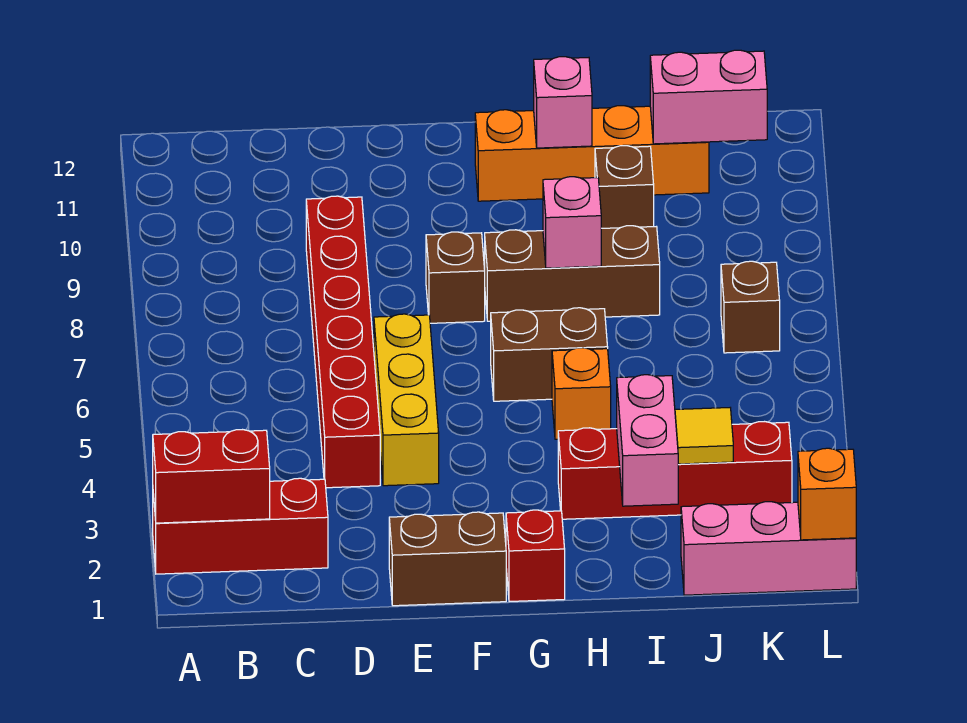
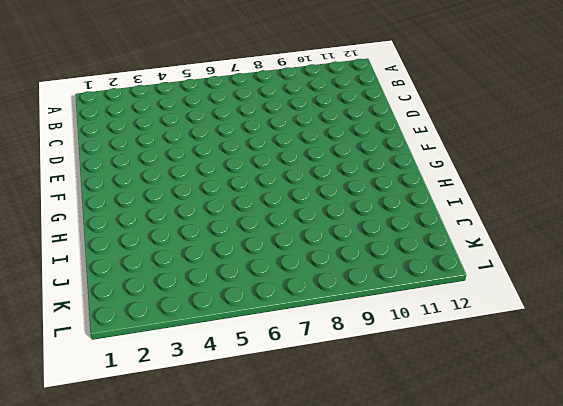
none -> red 1x3 brick [153,478,328,574]
none -> red 1x6 brick [306,196,380,488]
none -> brown 1x2 brick [389,512,506,606]

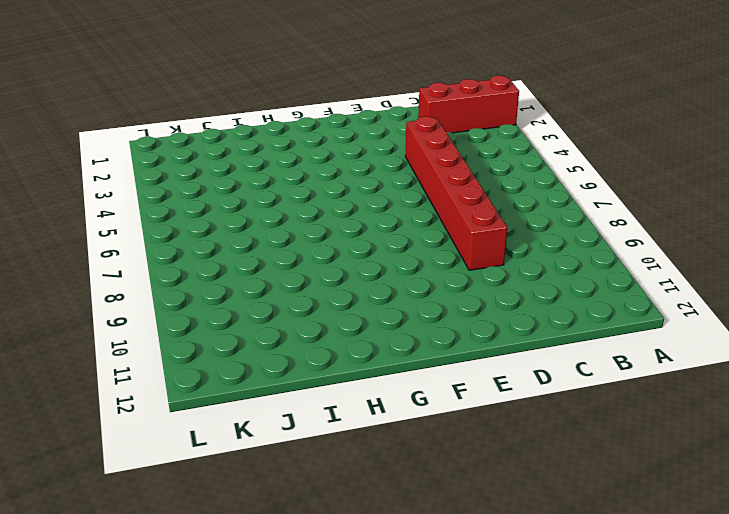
none -> brown 1x2 brick [389,512,506,606]
none -> yellow 1x3 brick [374,314,439,486]
none -> brown 1x1 brick [426,232,485,323]

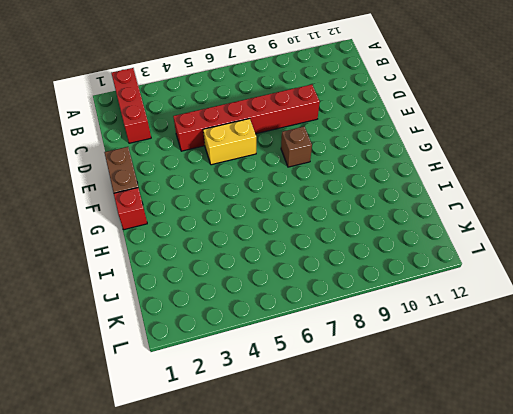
yellow 1x2 brick [203,119,256,165] -> yellow 1x3 brick [374,314,439,486]
none -> brown 1x2 brick [491,308,608,401]
none -> brown 1x3 brick [485,226,660,321]
none -> orange 1x4 brick [475,106,709,201]

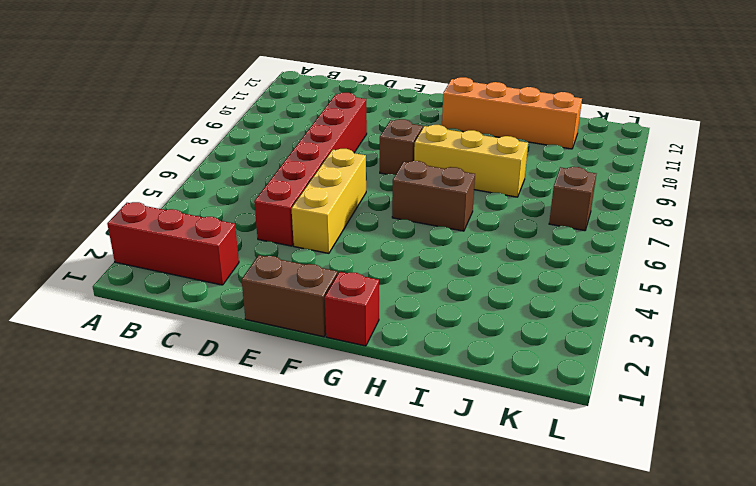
yellow 1x3 brick [414,125,528,197] -> brown 1x3 brick [485,226,660,321]
none -> red 1x4 brick [558,422,792,519]
none -> orange 1x1 brick [552,348,611,439]
none -> brown 1x1 brick [595,146,654,228]

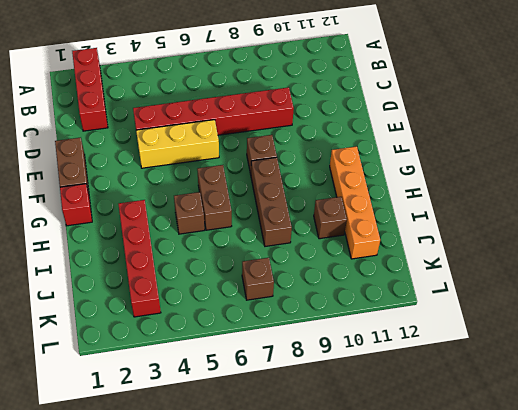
brown 1x1 brick [174,192,205,234] -> orange 1x1 brick [552,348,611,439]
none -> pink 1x3 brick [681,502,856,595]
none -> red 1x2 brick [153,430,270,523]
none -> pink 1x1 brick [543,177,601,268]

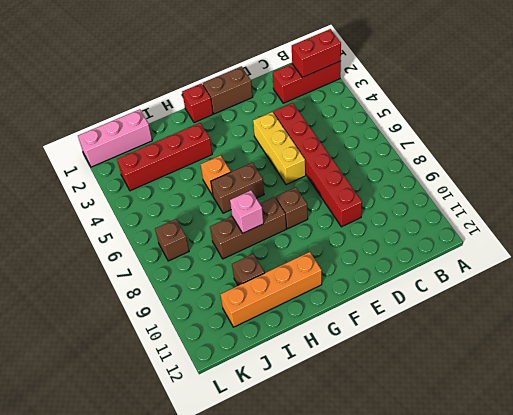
none -> pink 1x1 brick [534,57,592,148]
none -> pink 1x2 brick [617,375,678,506]
none -> yellow 1x1 tile [675,408,733,464]

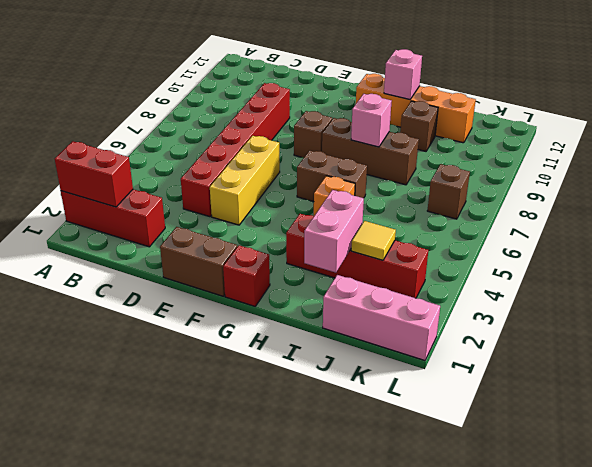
none -> pink 1x2 brick [650,50,767,144]
none -> orange 1x1 brick [798,448,856,540]

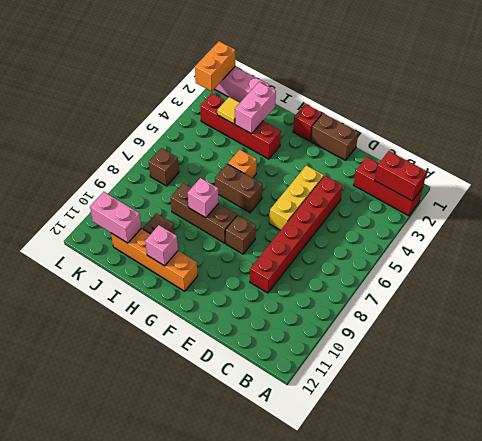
orange 1x2 brick [195,41,235,91] -> orange 1x1 brick [798,448,856,540]

